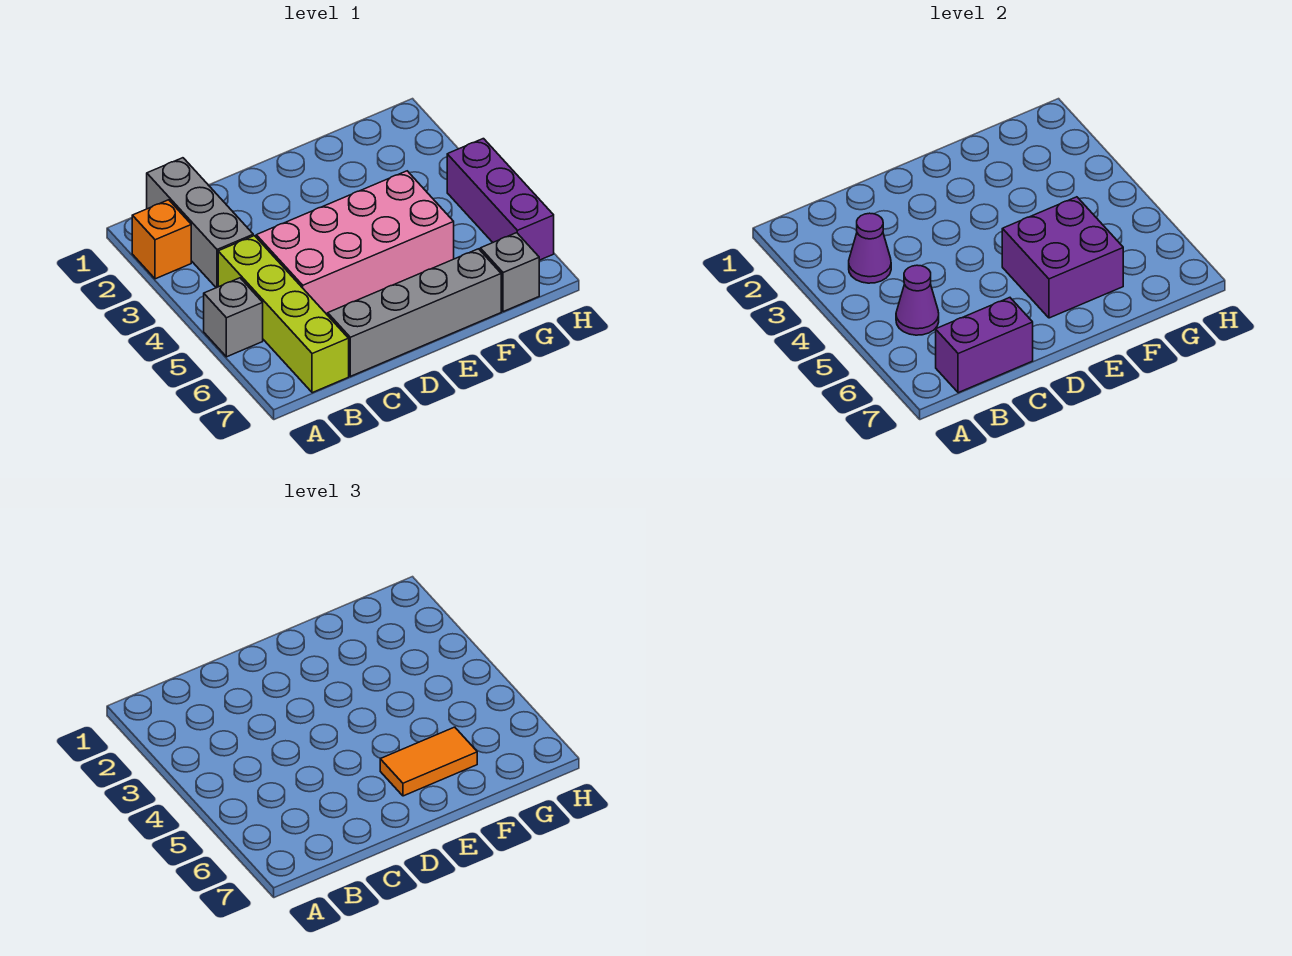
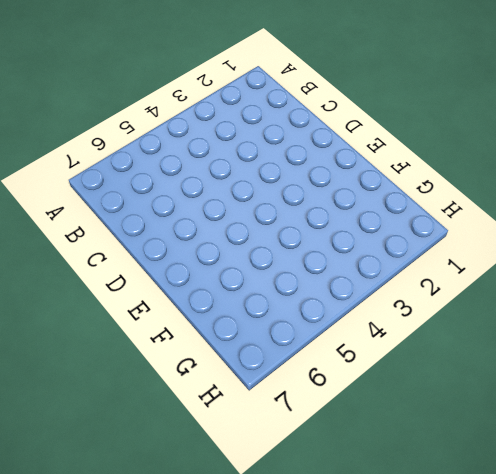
none -> orange 1x1 brick [132,200,191,279]
none -> grey 1x1 brick [204,278,263,357]
none -> grey 1x3 brick [147,158,253,288]

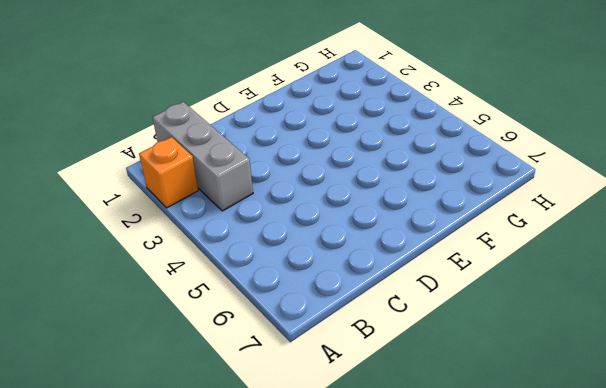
none -> grey 1x1 brick [204,278,263,357]
none -> lime 1x4 brick [218,236,349,393]
none -> pink 2x4 brick [256,171,454,314]

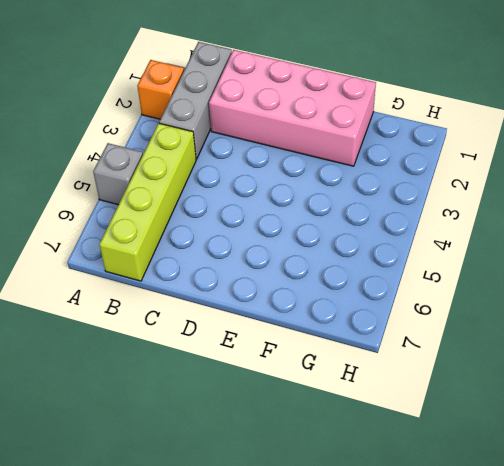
pink 2x4 brick [209,50,376,166] -> pink 2x4 brick moved to [256,171,454,314]
none -> grey 1x4 brick [328,249,501,376]
none -> grey 1x1 brick [480,233,539,312]
none -> purple 1x3 brick [447,139,554,260]

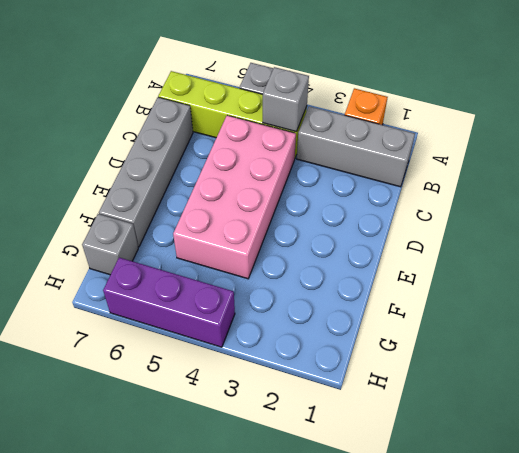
grey 1x1 brick [263,67,309,132] -> none
none -> purple 1x1 cone [849,213,891,283]
none -> purple 1x1 cone [896,265,939,335]
none -> purple 1x2 brick [936,298,1033,393]

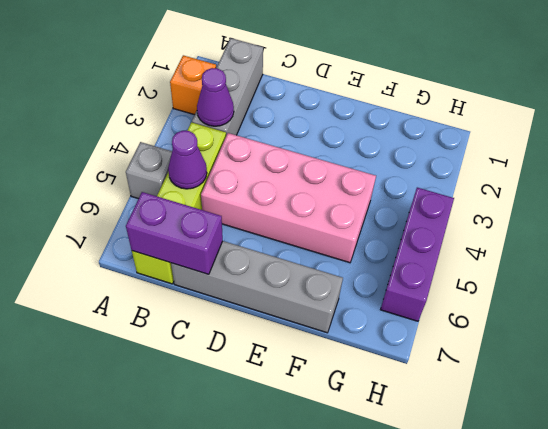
none -> grey 1x1 brick [480,233,539,312]
none -> purple 2x2 brick [1002,197,1123,318]
none -> orange 1x2 tile [380,727,477,796]

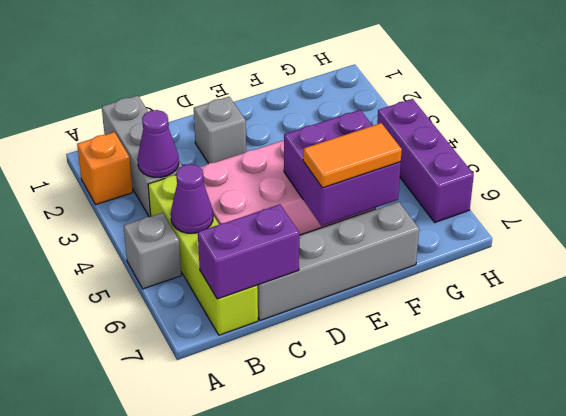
grey 1x1 brick [194,97,246,164] -> grey 1x1 brick moved to [480,233,539,312]

